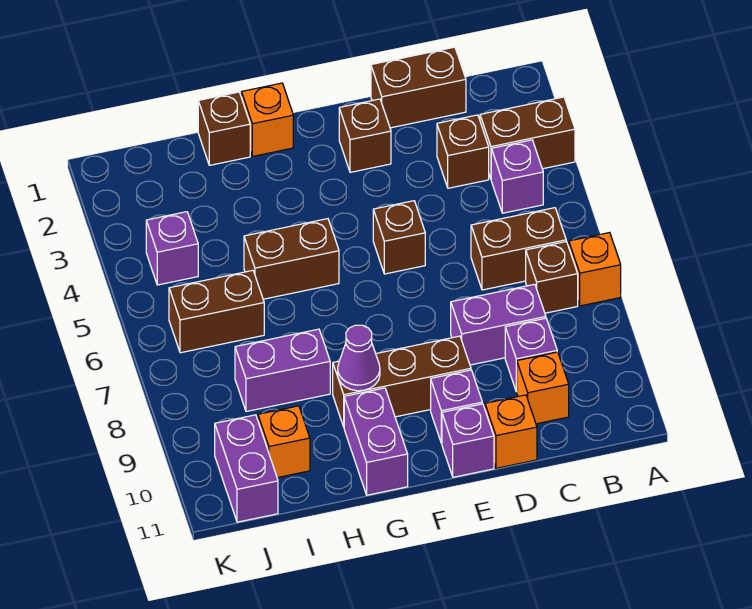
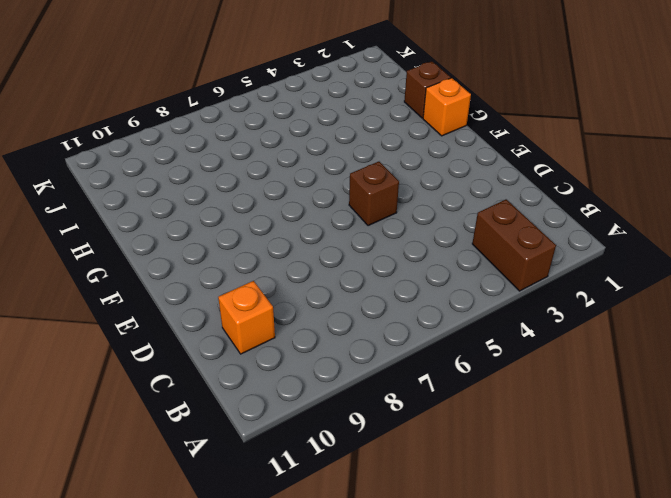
none -> orange 1x1 brick [569,233,621,306]
none -> purple 1x1 brick [491,140,543,213]
none -> brown 1x2 brick [471,208,566,290]

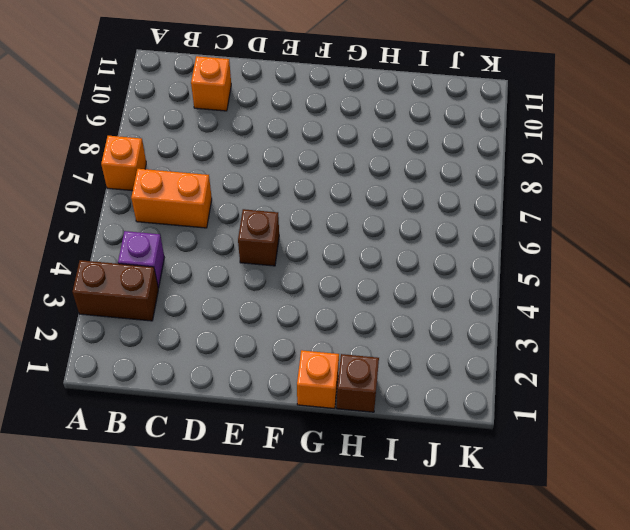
orange 1x2 brick [131,169,212,228] -> brown 1x2 brick [471,208,566,290]
none -> brown 1x1 brick [526,241,578,313]
none -> brown 1x2 brick [371,47,466,128]
none -> brown 1x1 brick [437,115,489,188]

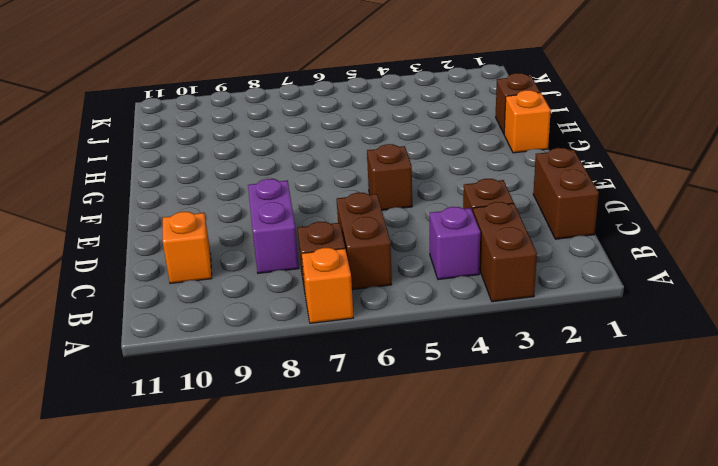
none -> purple 1x1 brick [505,318,557,391]
none -> orange 1x1 brick [485,395,537,468]
none -> brown 1x1 brick [339,99,391,172]

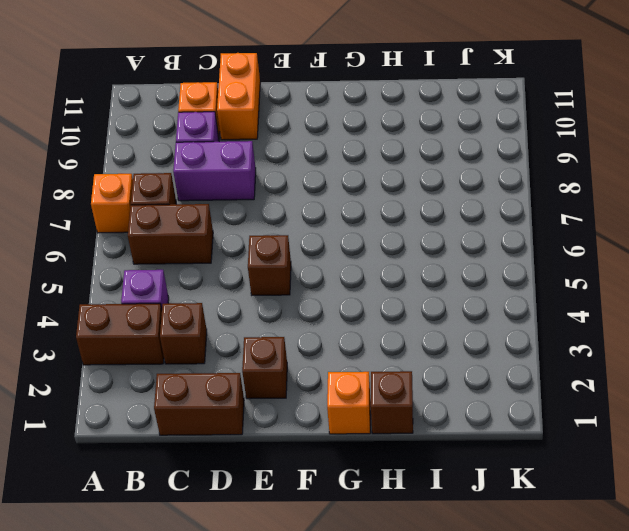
orange 1x2 brick [217,53,260,140] -> orange 1x1 brick [485,395,537,468]
none -> brown 1x3 brick [333,336,471,427]
none -> purple 1x1 brick [431,370,482,443]
none -> purple 1x1 brick [442,404,494,477]

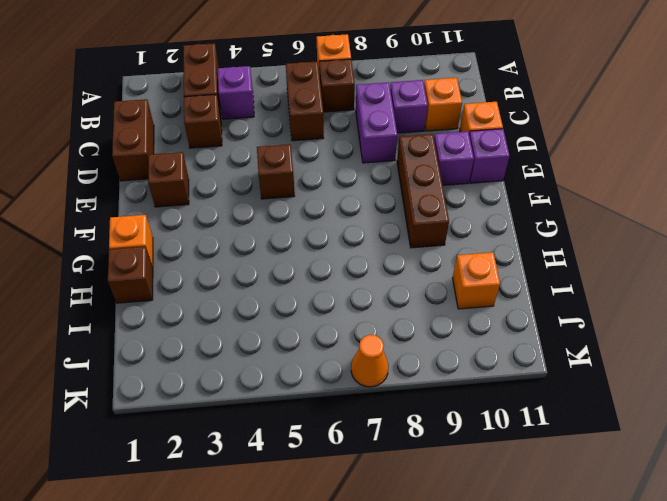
orange 1x1 cone [351,335,389,387] -> none
none -> brown 1x2 brick [244,219,339,299]
none -> purple 1x2 brick [344,388,408,495]
none -> purple 1x2 brick [235,329,330,412]

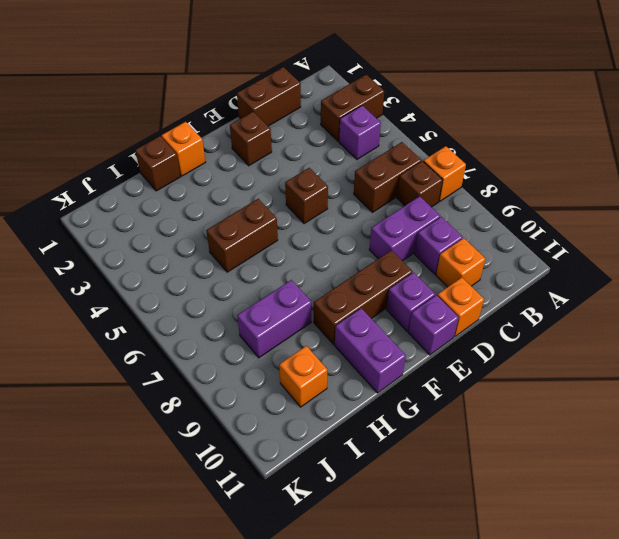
none -> brown 1x1 brick [437,115,489,188]
none -> brown 1x2 brick [169,270,264,353]
none -> purple 1x1 brick [146,212,198,285]

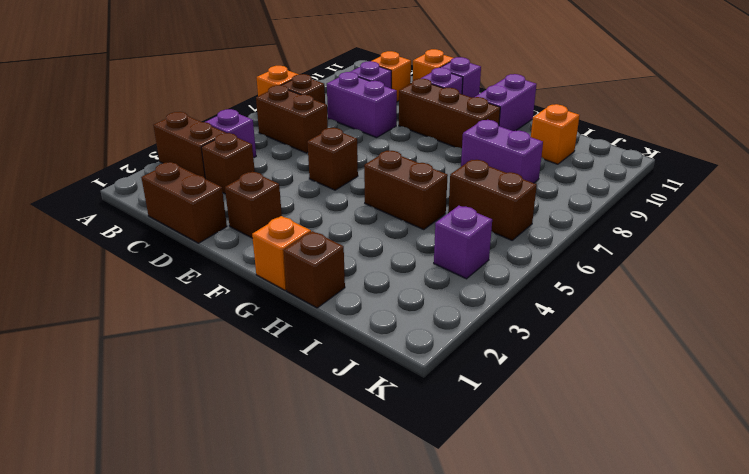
none -> purple 1x2 brick [215,415,278,522]
none -> purple 1x1 cone [338,325,380,391]

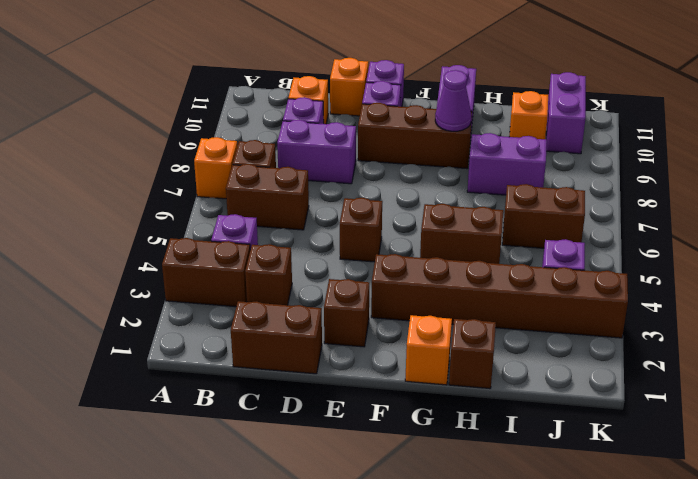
brown 1x6 brick [371,254,628,338] -> none

